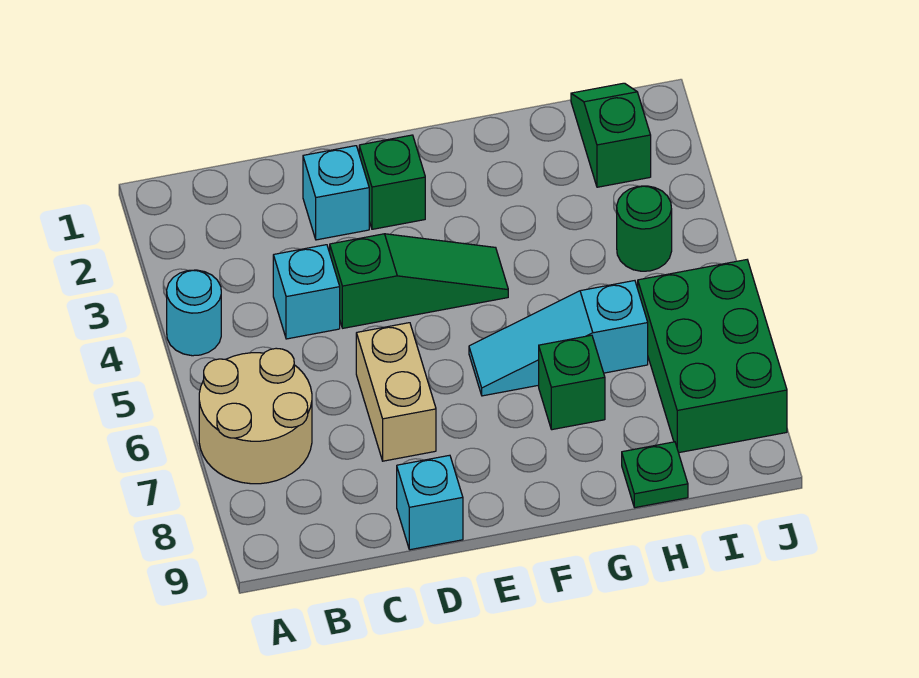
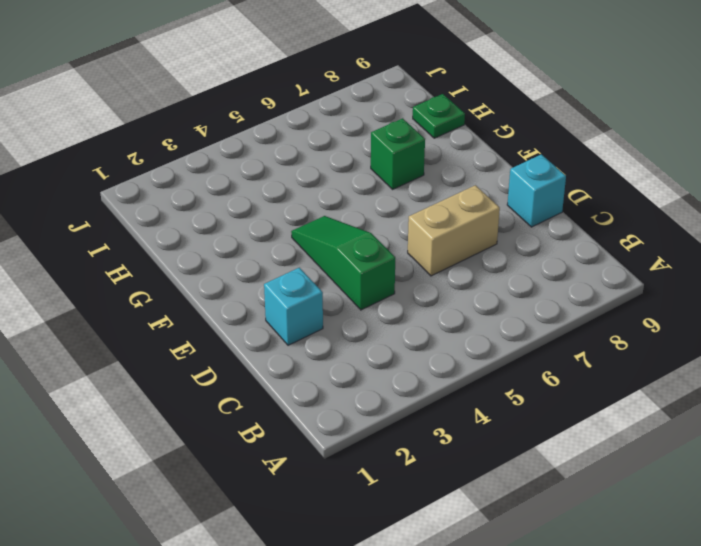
none -> cyan 1x1 round brick [167,270,221,356]
none -> tan 2x2 round brick [199,348,312,484]
none -> cyan 1x1 brick [273,245,340,339]

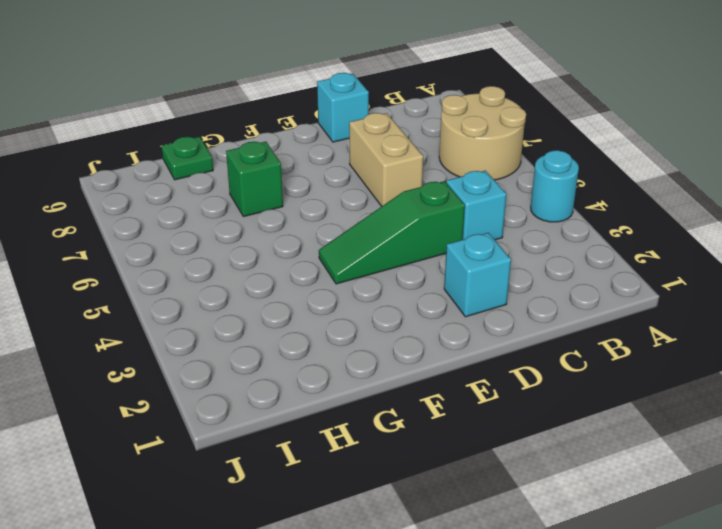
none -> green 1x1 brick [359,135,425,229]
none -> cyan 1x3 slope [469,281,648,396]
none -> green 1x2 slope [571,83,651,187]

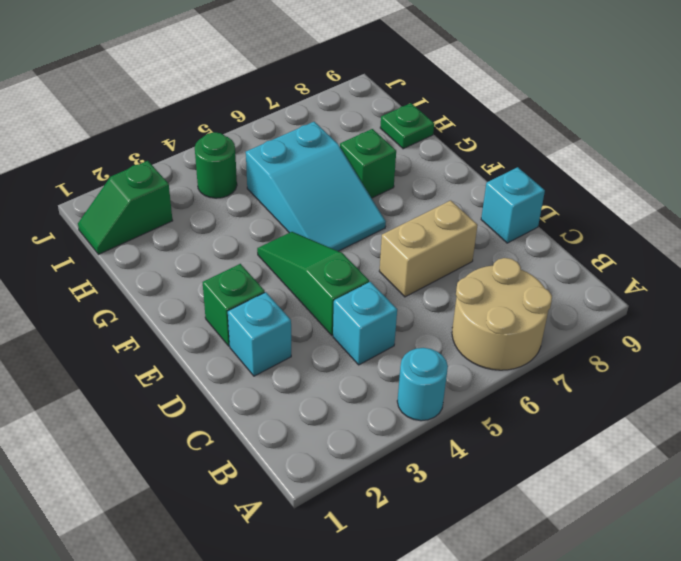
cyan 2x3 slope [246,122,386,251] -> cyan 1x3 slope [469,281,648,396]
none -> green 2x3 brick [638,260,787,453]

